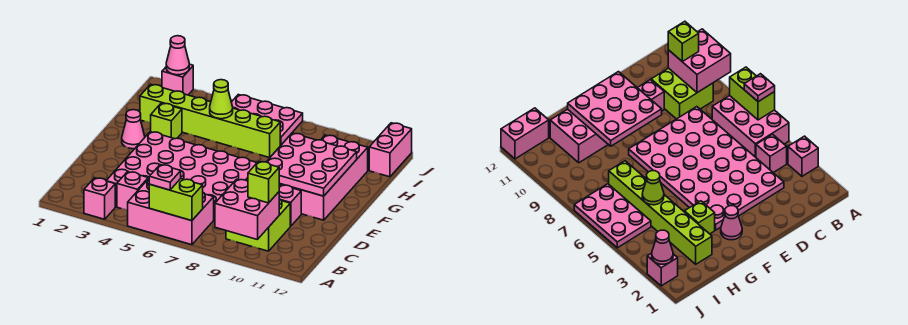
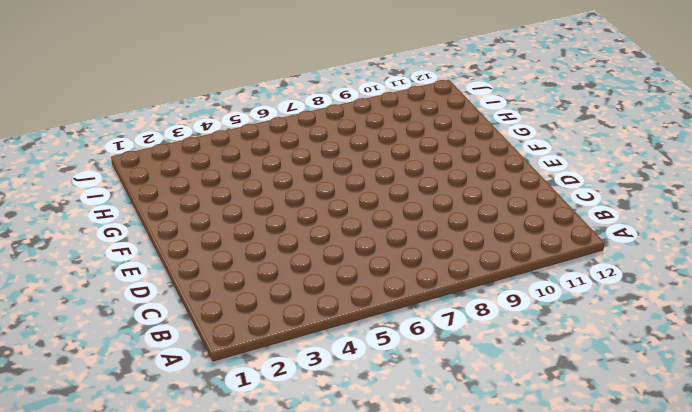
none -> pink 1x1 brick [84,178,115,219]
none -> pink 2x3 brick [127,179,214,245]
none -> pink 1x1 brick [117,172,148,210]

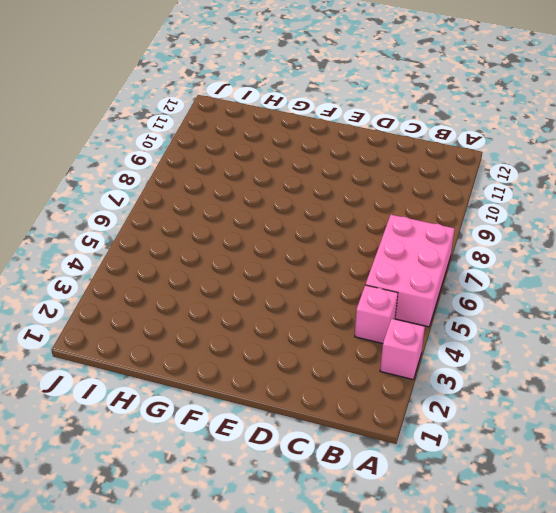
none -> lime 2x2 brick [226,199,290,251]
none -> pink 4x6 plate [106,132,257,220]
none -> pink 1x1 brick [279,185,301,226]

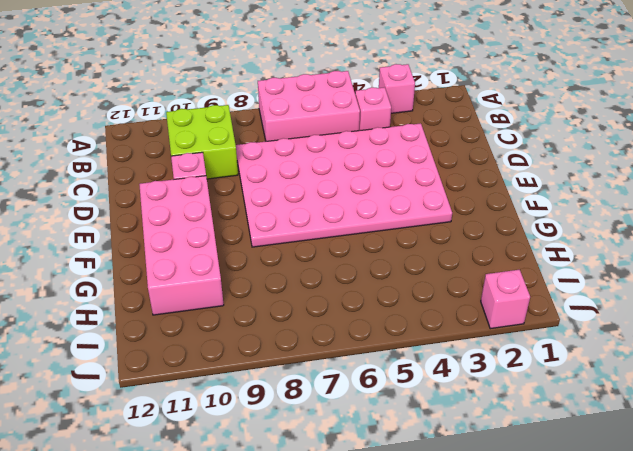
none -> pink 1x1 cone [122,110,145,149]
none -> lime 1x1 brick [151,103,182,139]
none -> lime 1x6 brick [140,84,280,158]

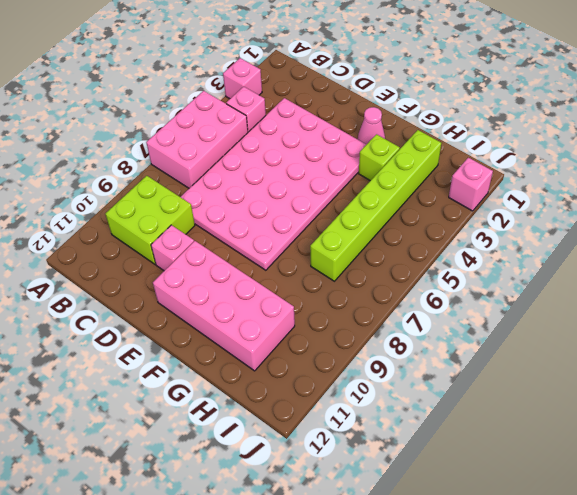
none -> pink 2x3 plate [231,95,303,145]
none -> pink 1x2 brick [369,123,412,177]
none -> lime 1x2 brick [149,179,203,221]

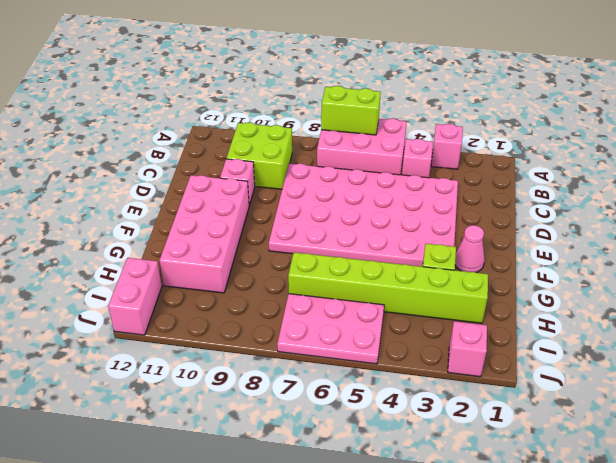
none -> pink 2x2 brick [215,179,279,240]
none -> pink 3x3 plate [267,133,357,196]
none -> lime 1x1 cone [210,80,233,119]

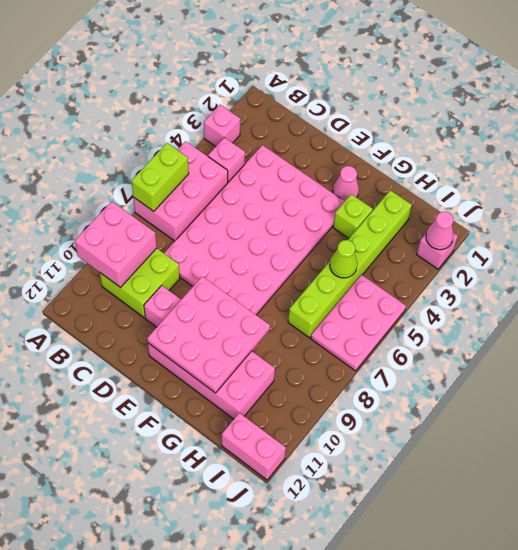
none -> pink 1x1 plate [149,165,181,190]
none -> lime 1x1 brick [248,161,279,203]

